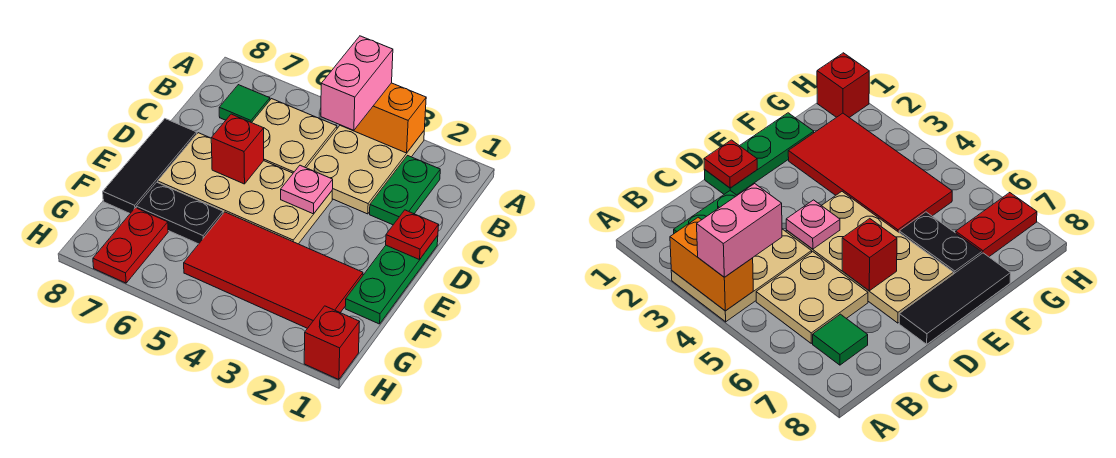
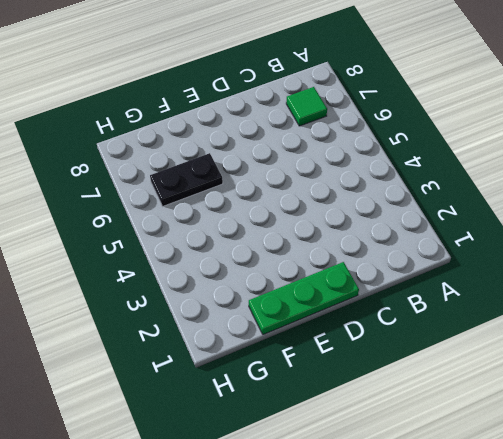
black 1x2 plate [150,153,223,206] -> black 1x2 plate turned to [136,182,223,244]
none -> tan 2x3 plate [306,125,424,214]
none -> green 1x2 plate [370,156,440,225]
none -> tan 2x2 plate [252,99,337,173]

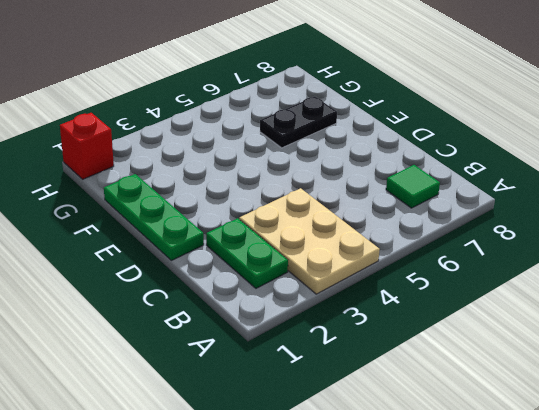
none -> tan 2x2 plate [252,99,337,173]
none -> tan 2x4 plate [158,133,332,244]
none -> black 1x3 tile [103,119,197,213]

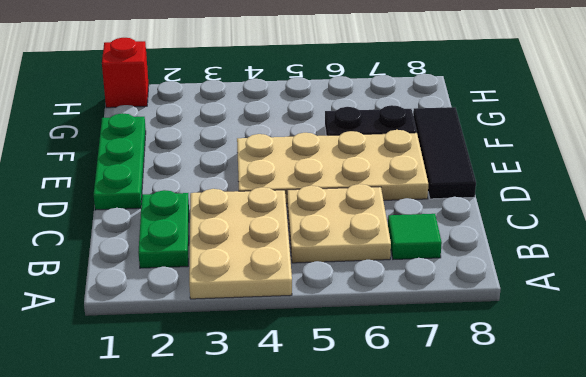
none -> red 2x4 tile [184,212,363,328]
none -> red 1x2 plate [93,208,168,283]
none -> orange 1x2 brick [341,83,426,153]

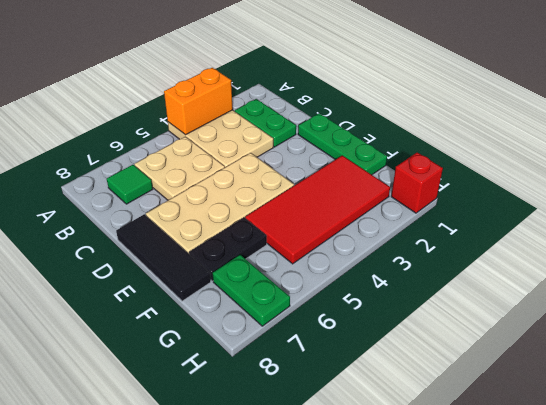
green 1x2 plate [213,255,290,326] -> red 1x2 plate [93,208,168,283]
none -> red 1x1 plate [386,210,439,260]
none -> pink 1x1 plate [281,165,333,214]
none -> red 1x1 brick [211,114,264,184]

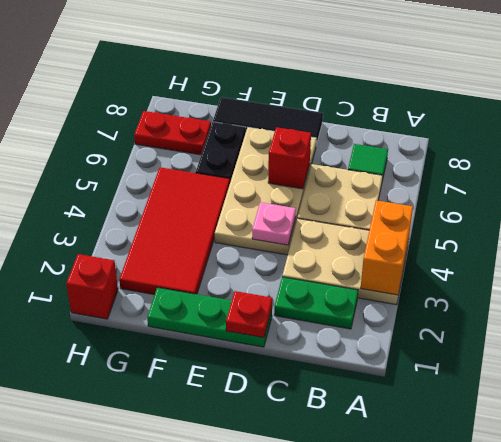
none -> pink 1x2 brick [321,36,393,130]

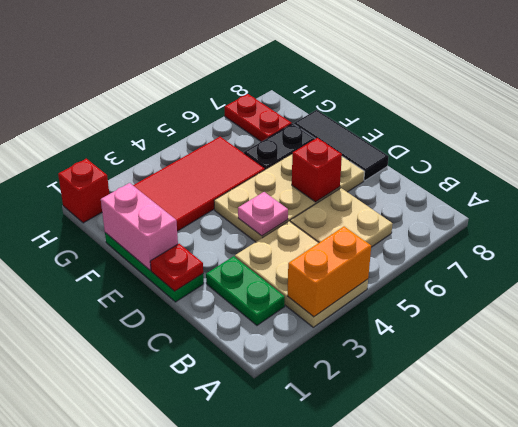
pink 1x2 brick [101,183,178,270] -> pink 1x2 brick moved to [321,36,393,130]
none -> green 1x1 tile [219,85,270,123]

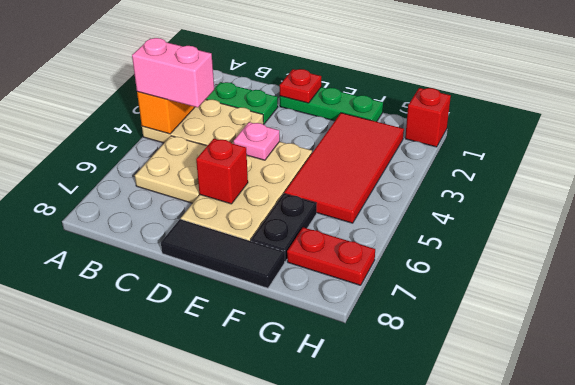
none -> green 1x1 tile [219,85,270,123]

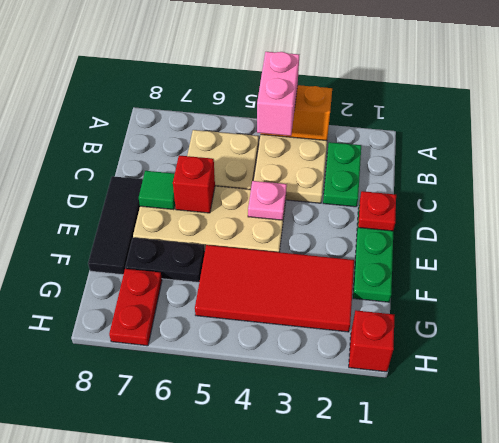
green 1x1 tile [139,171,175,210] -> green 1x1 tile moved to [219,85,270,123]

